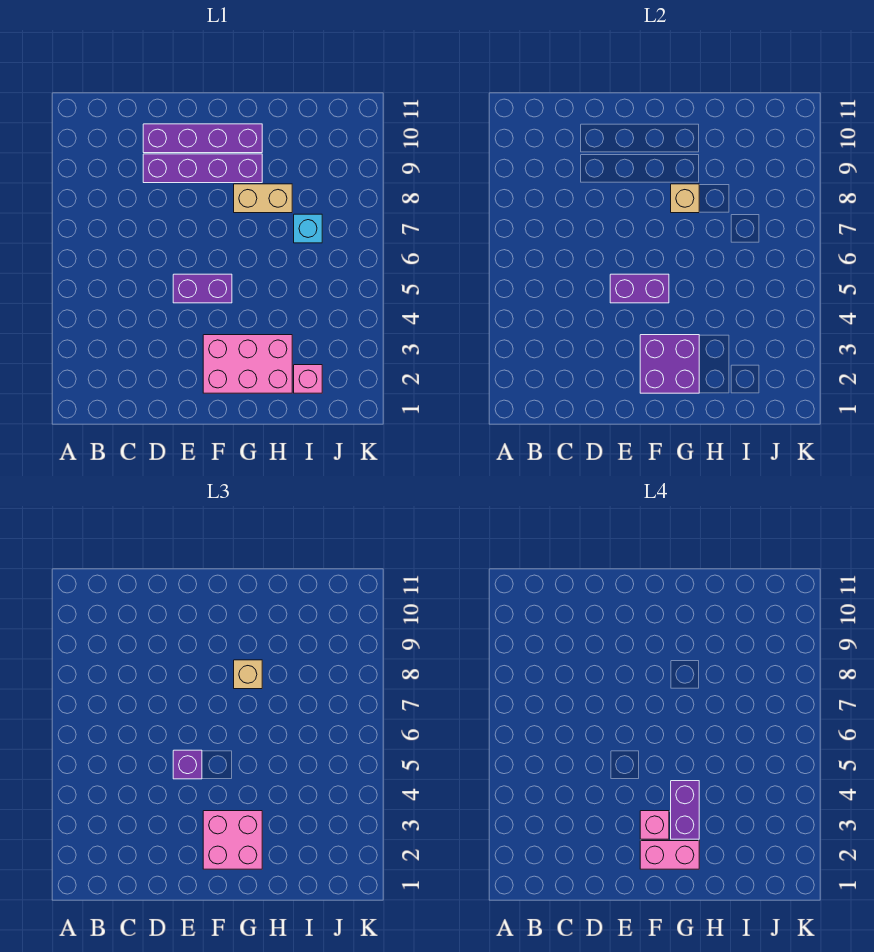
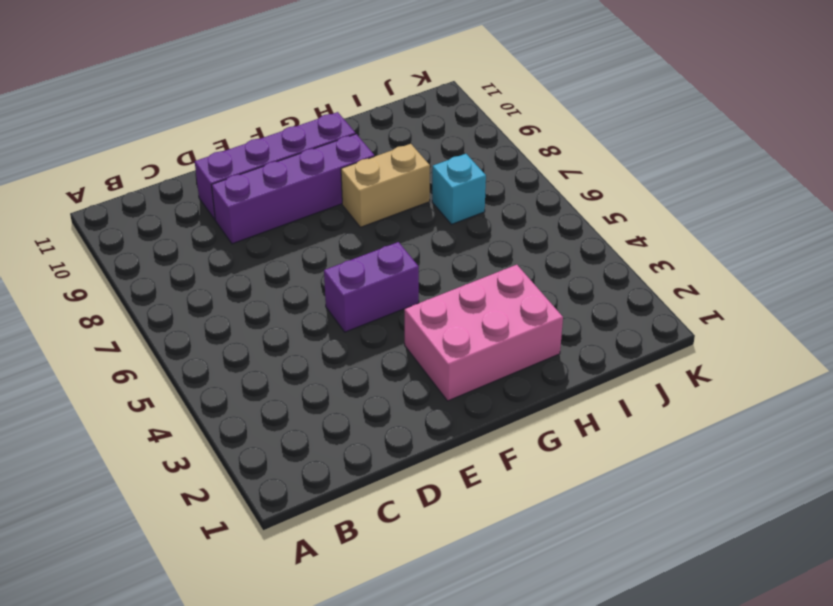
none -> pink 1x1 brick [294,365,322,393]
none -> purple 1x2 brick [610,274,669,303]
none -> purple 2x2 brick [640,335,699,393]

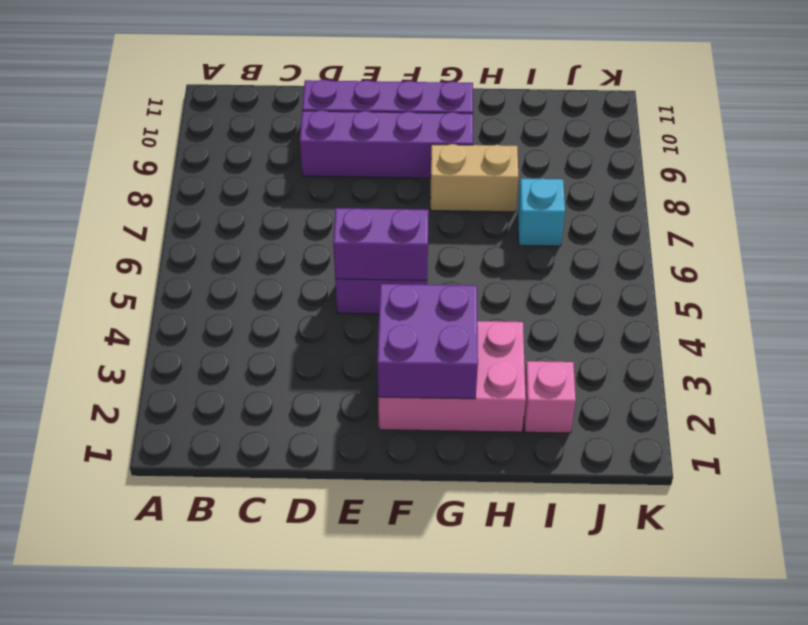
none -> tan 1x1 brick [671,184,699,213]
none -> purple 1x1 brick [173,750,202,779]
none -> pink 2x2 brick [203,811,262,869]

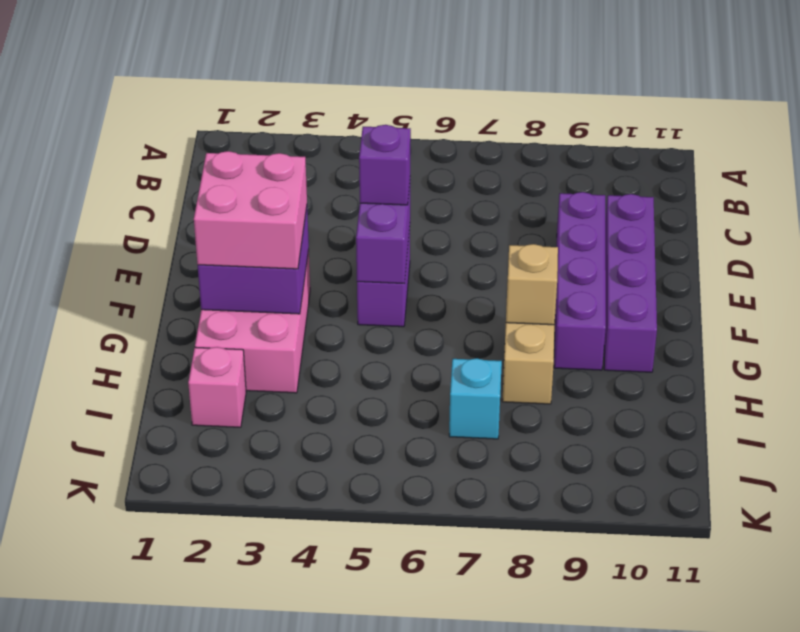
none -> tan 1x1 brick [234,660,262,689]
none -> pink 1x2 brick [640,841,699,869]
none -> pink 1x1 brick [640,811,669,839]

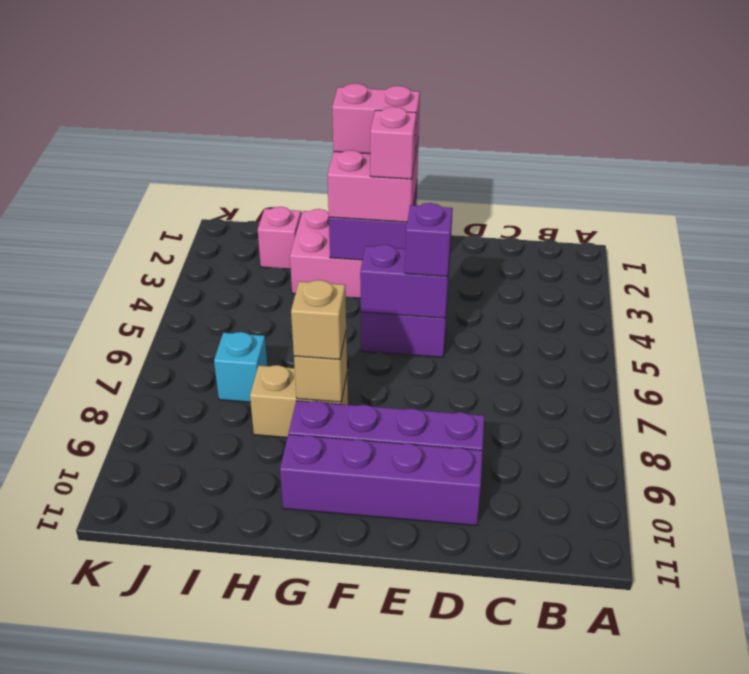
none -> purple 1x2 brick [671,781,699,839]

